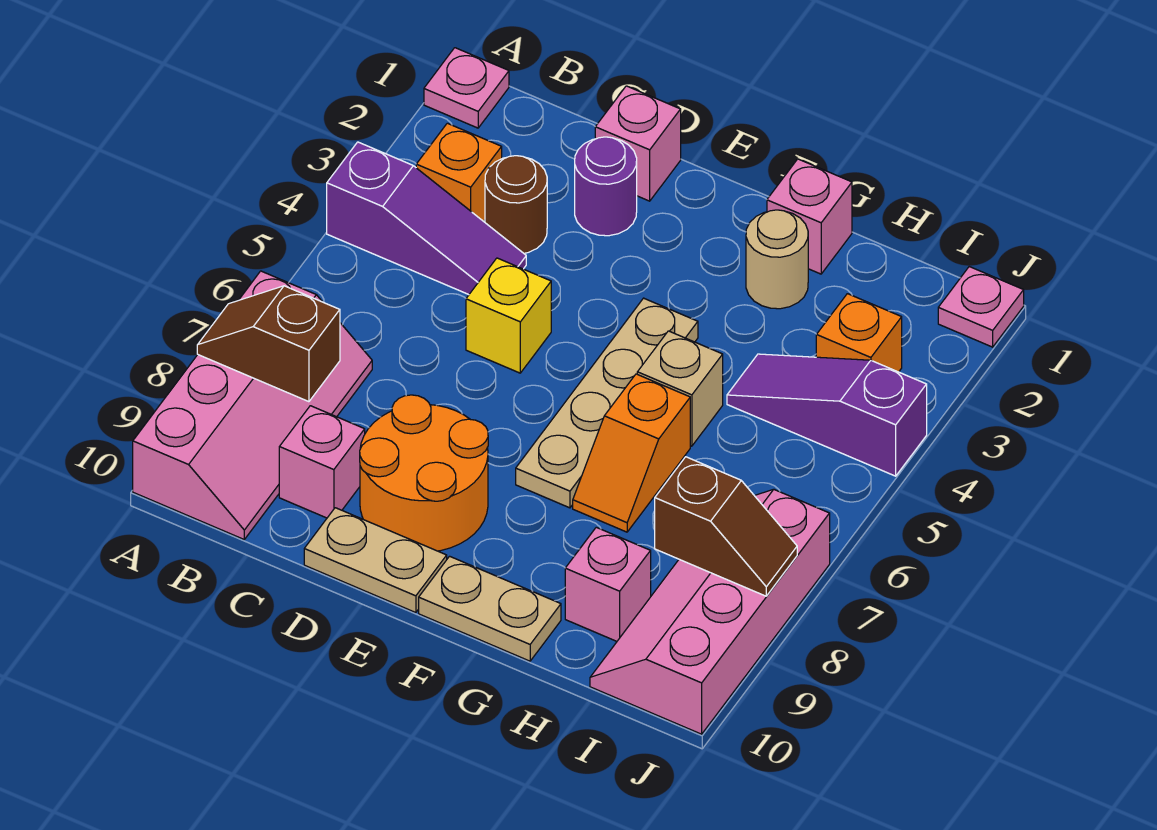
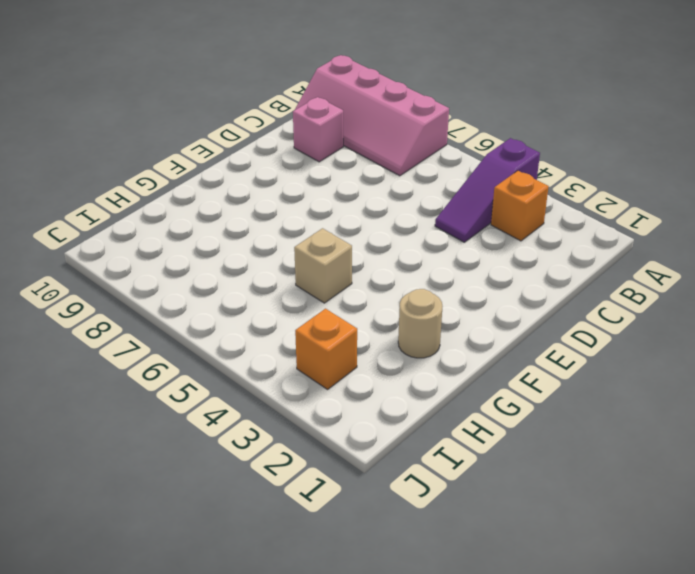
none -> pink 1x1 plate [424,48,509,128]
none -> brown 1x1 round brick [485,156,547,253]
none -> pink 1x1 brick [595,86,681,201]

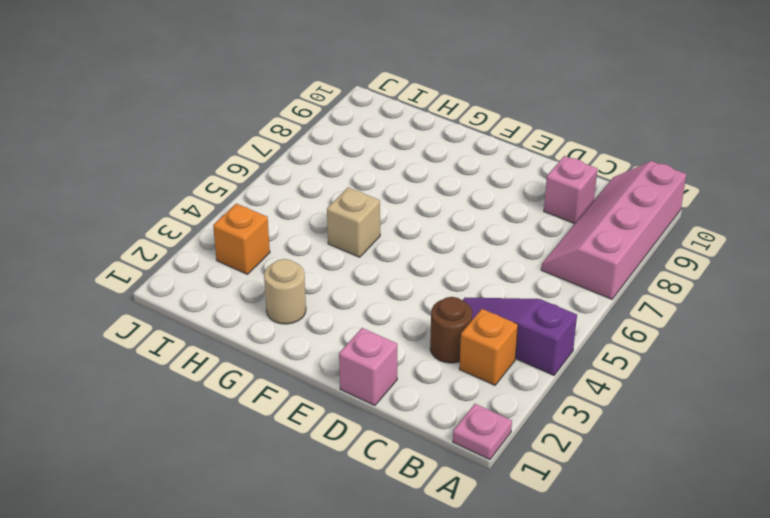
none -> purple 1x1 round brick [575,137,637,236]
none -> yellow 1x1 brick [466,258,551,373]
none -> orange 2x2 round brick [360,395,488,551]

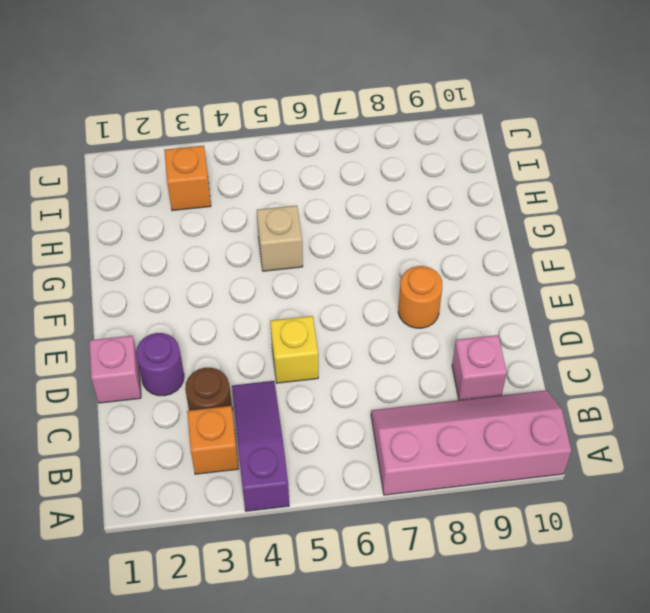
orange 1x1 round brick [398,266,442,328] -> orange 2x2 round brick [360,395,488,551]
none -> pink 1x1 plate [424,48,509,128]
none -> tan 1x2 plate [304,508,447,613]
none -> tan 1x4 plate [516,298,698,508]

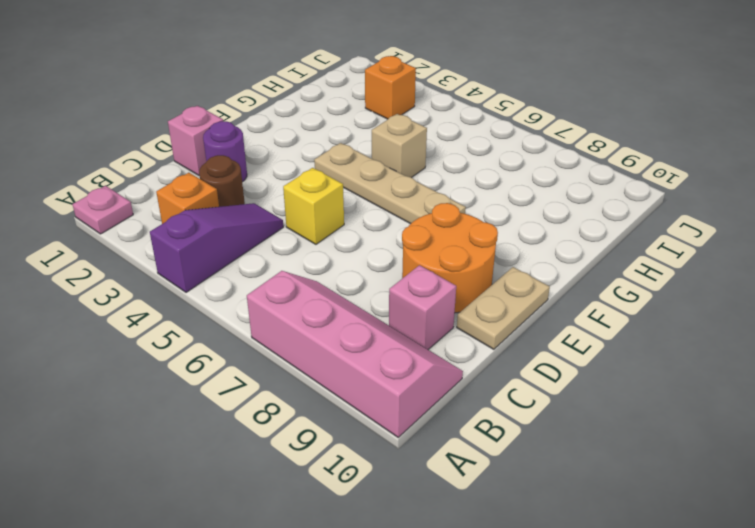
none -> tan 1x2 plate [419,556,561,661]
none -> pink 1x1 brick [767,159,852,274]
none -> tan 1x1 round brick [746,210,808,309]

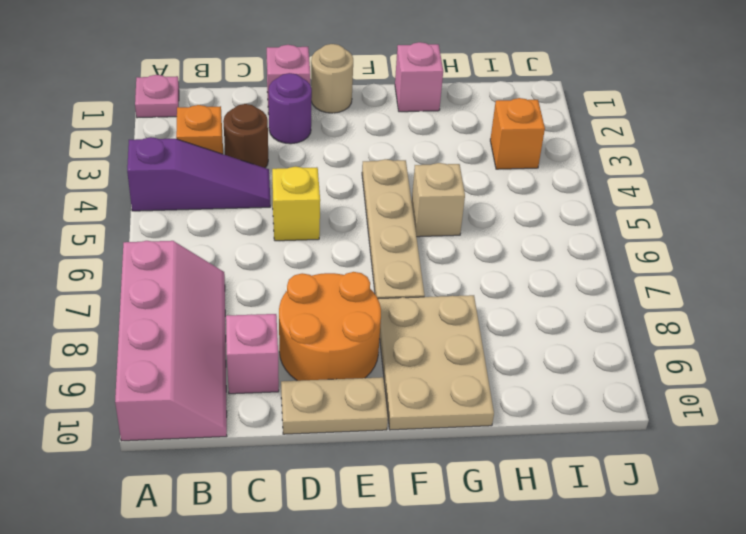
tan 1x1 round brick [311,44,353,113] -> tan 1x1 round brick moved to [746,210,808,309]
tan 2x3 plate [378,295,494,430] -> tan 1x2 plate [419,556,561,661]
none -> orange 1x2 slope [573,374,690,532]
none -> purple 1x3 slope [727,354,927,476]
none -> pink 1x1 brick [565,527,651,641]

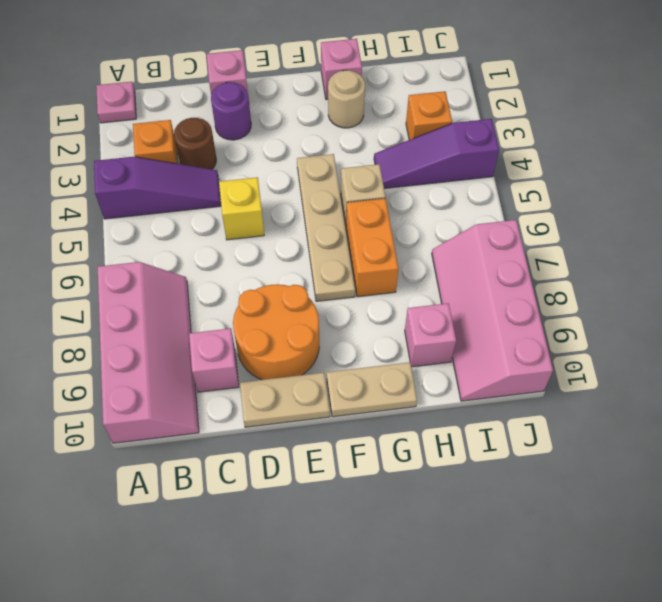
orange 1x2 brick [346,198,398,297] -> orange 1x2 slope [573,374,690,532]
none -> pink 1x1 plate [938,267,1024,347]
none -> brown 1x2 slope [197,286,340,402]
none -> brown 1x2 slope [655,457,797,596]

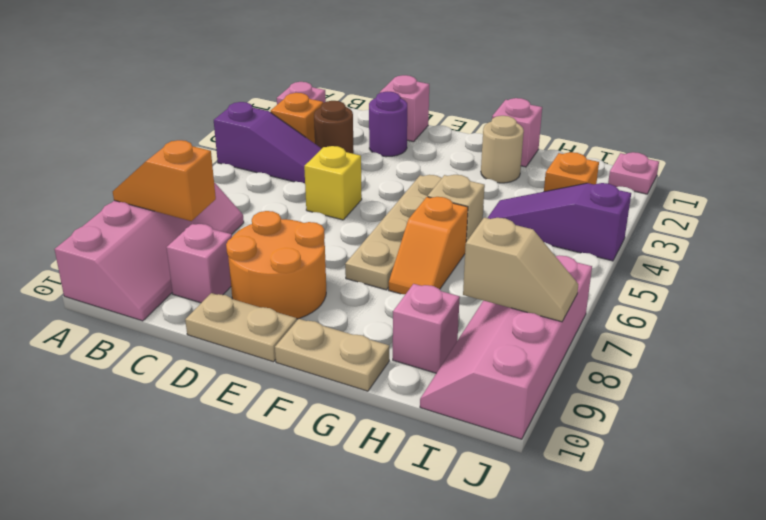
orange 1x2 slope [113,140,216,221] -> brown 1x2 slope [197,286,340,402]
tan 1x2 slope [463,218,578,322] -> brown 1x2 slope [655,457,797,596]

